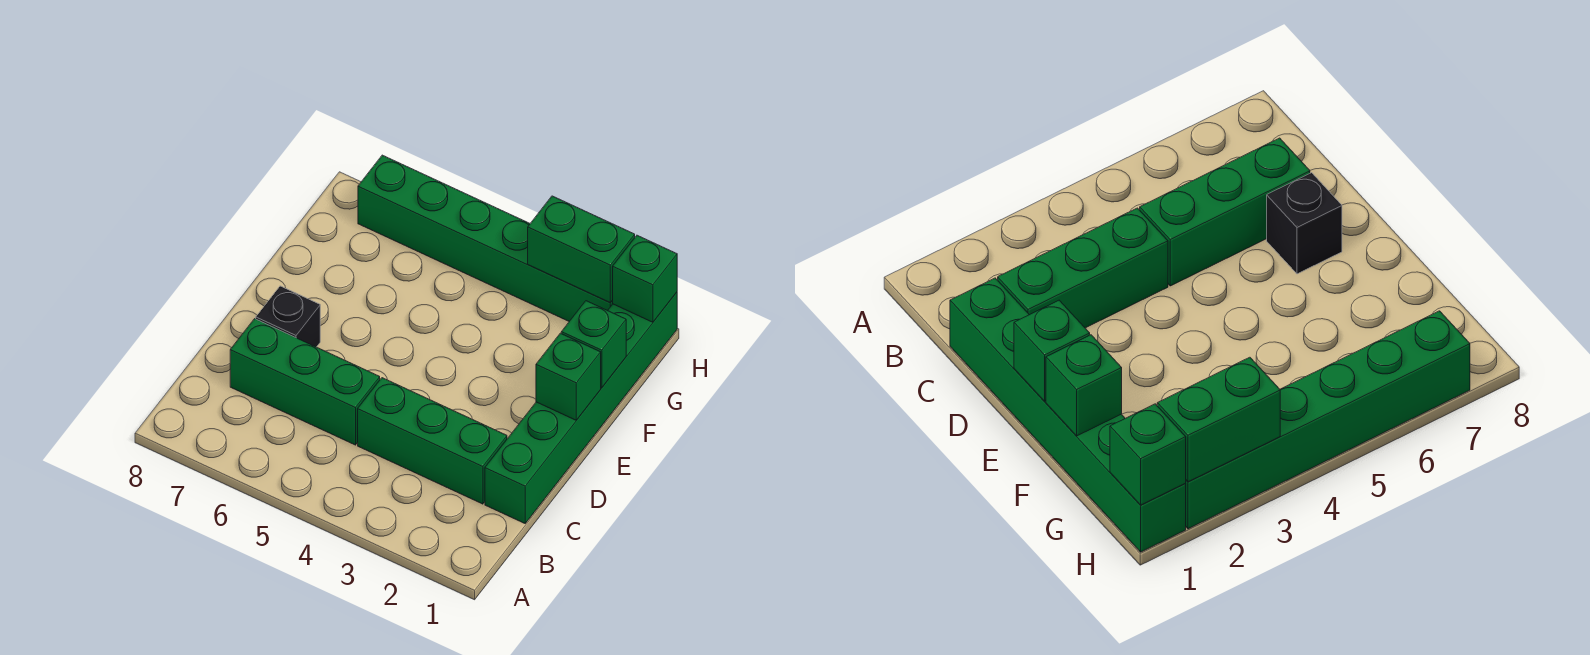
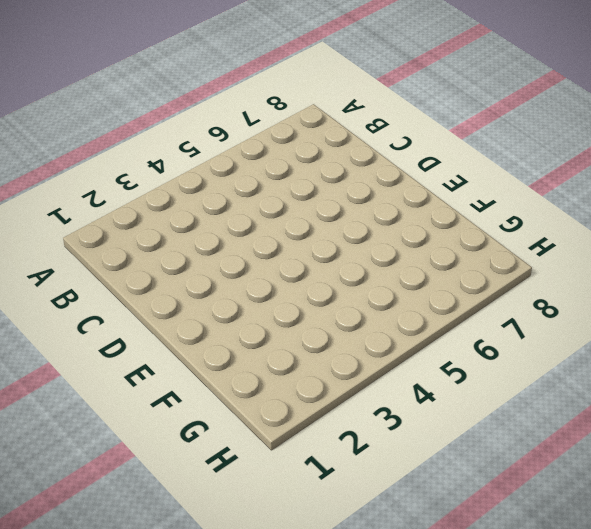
none -> green 1x6 brick [485,292,677,523]
none -> green 1x3 brick [358,378,507,504]

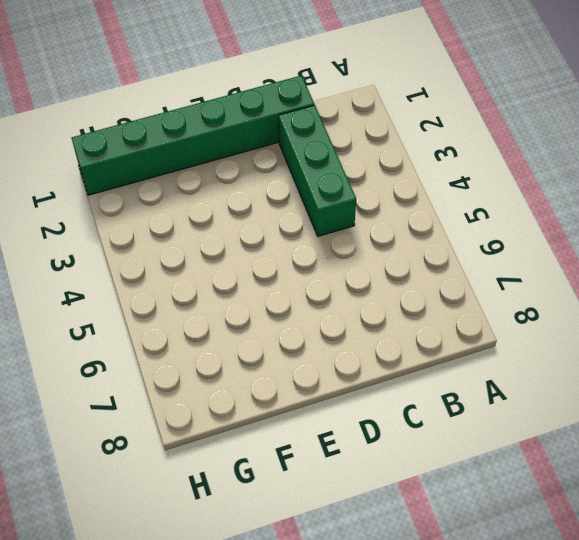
none -> green 1x3 brick [230,319,380,445]
none -> black 1x1 brick [256,286,320,347]

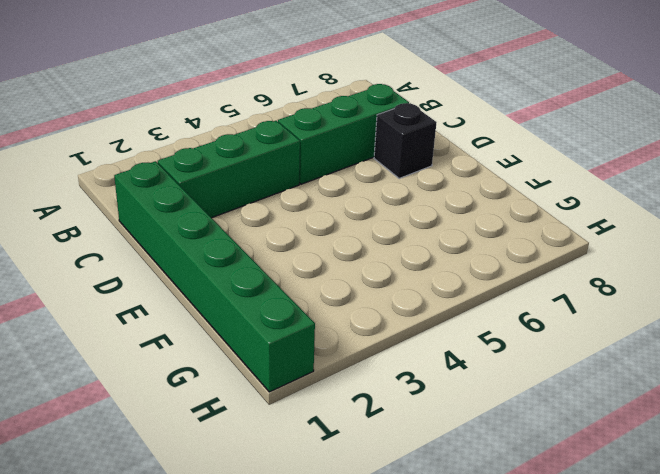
none -> green 1x6 brick [358,155,613,321]
none -> green 1x1 brick [536,333,601,420]

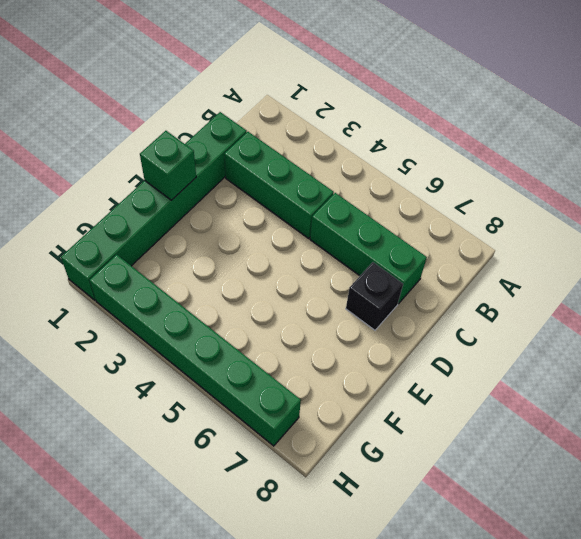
none -> green 1x1 brick [561,301,626,388]
none -> green 1x1 brick [612,235,677,322]

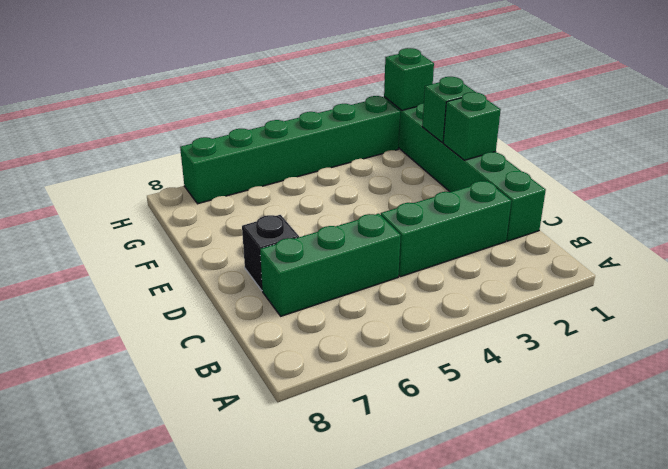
none -> green 1x2 brick [528,196,635,303]

